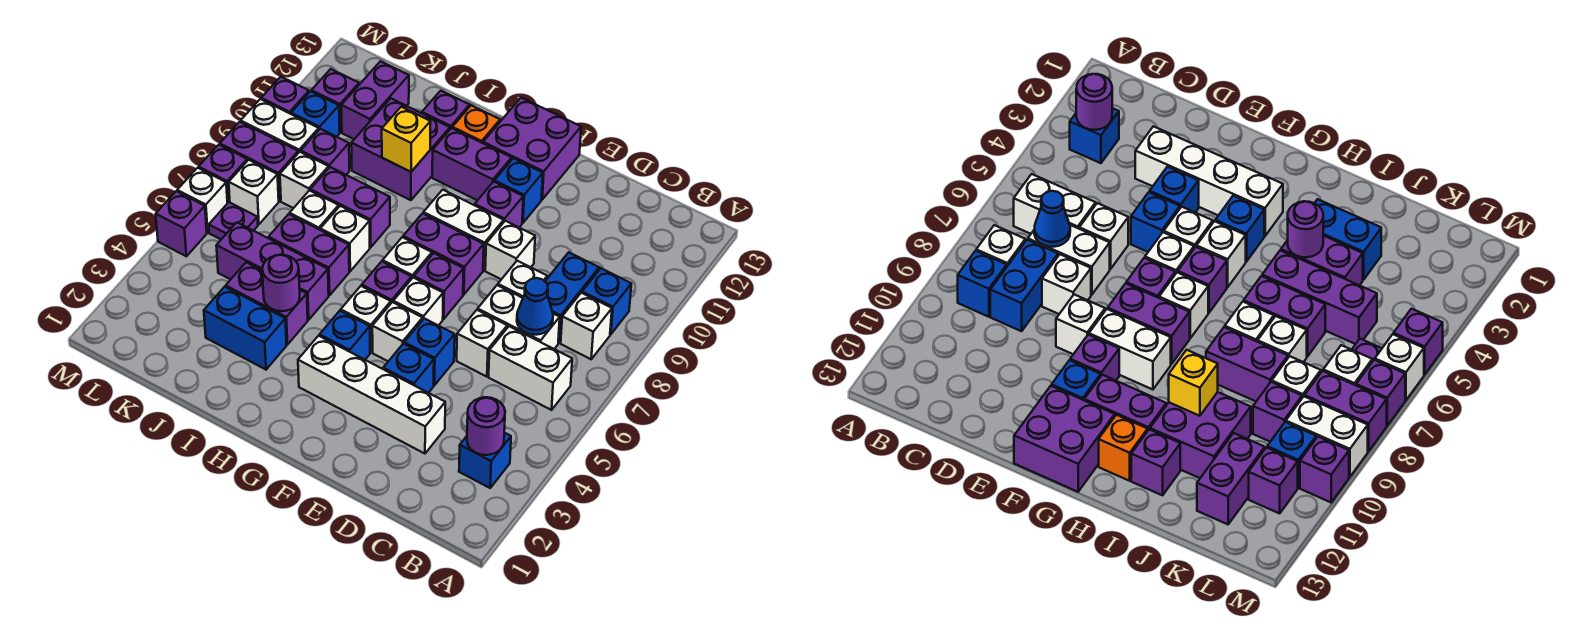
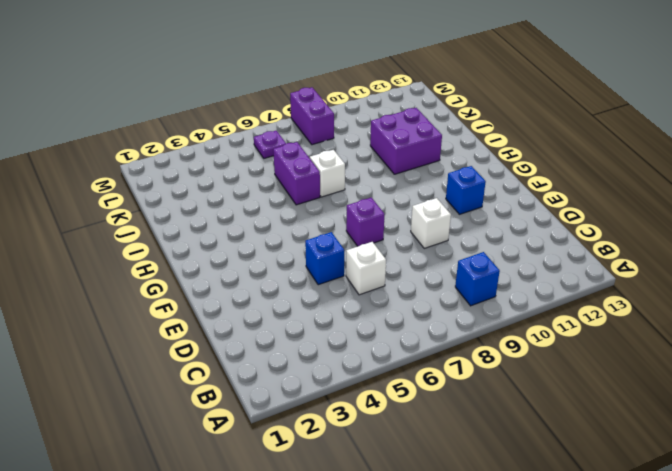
none -> blue 1x1 brick [459,433,511,488]
none -> white 1x2 brick [489,326,572,410]
none -> white 1x1 brick [561,293,612,359]
none -> white 1x2 brick [478,285,560,349]

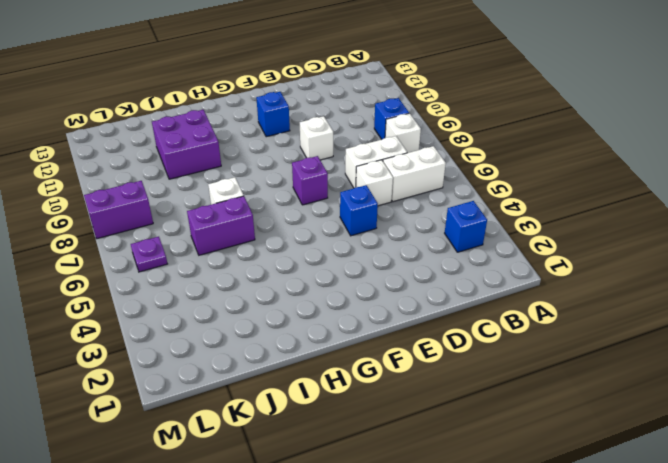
none -> blue 1x2 brick [545,252,599,343]
none -> white 1x4 brick [298,336,445,454]
none -> white 1x1 brick [498,261,547,298]
none -> blue 1x1 brick [383,344,434,393]

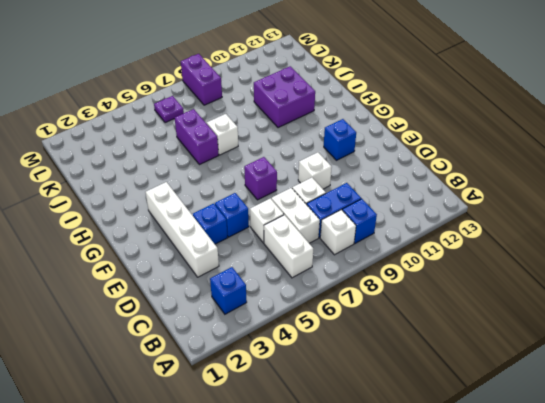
none -> white 1x1 brick [372,302,423,361]
none -> white 1x1 brick [393,278,443,326]
none -> purple 1x2 brick [403,213,484,295]
none -> white 1x2 brick [423,190,504,271]

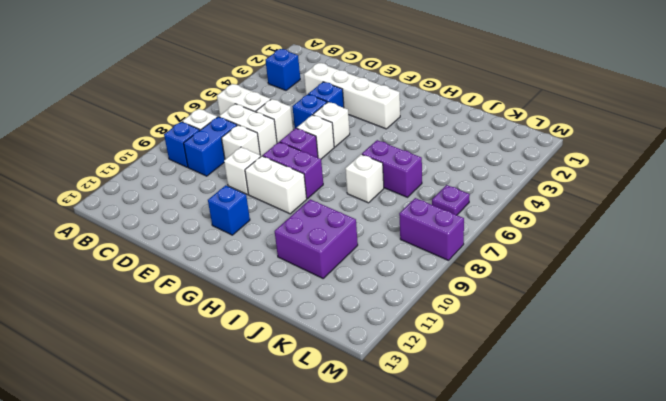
none -> purple 1x1 brick [475,182,523,227]
none -> purple 2x2 brick [483,98,581,199]
none -> blue 1x1 brick [320,311,370,360]
none -> white 1x1 brick [341,286,391,352]

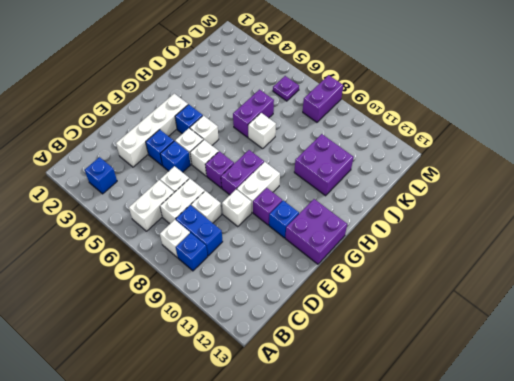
none -> purple 1x1 brick [362,261,412,303]
none -> white 1x1 brick [383,237,432,278]
none -> purple 1x2 brick [432,128,512,201]
none -> orange 1x1 brick [452,105,500,143]

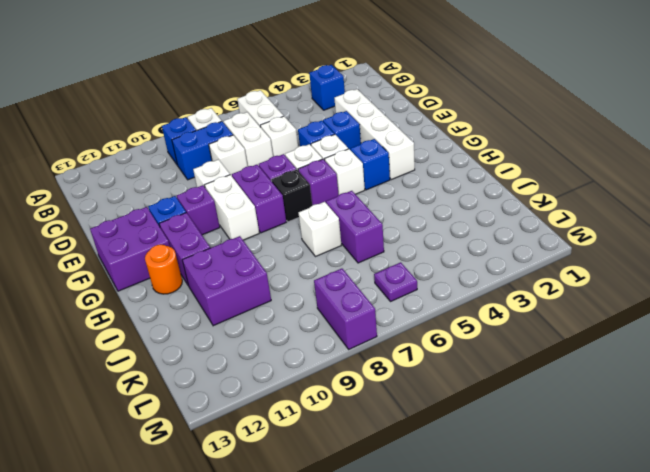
black 1x1 brick [271,169,312,222] -> white 1x1 brick [383,237,432,278]
orange 1x1 round brick [145,244,182,294] -> orange 1x1 brick [452,105,500,143]
none -> blue 1x2 brick [204,287,287,370]
none -> purple 1x2 brick [226,262,308,345]
none -> purple 1x3 brick [216,223,329,320]
none -> purple 1x2 brick [310,167,390,247]

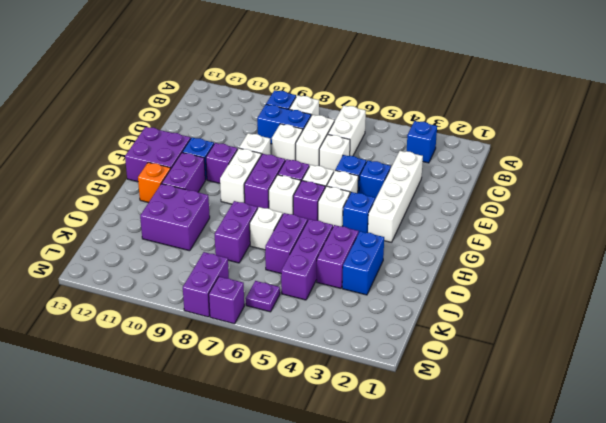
none -> purple 1x1 brick [422,91,470,129]
none -> white 1x1 brick [290,190,339,230]
none -> white 1x1 brick [280,152,329,208]
none -> purple 1x1 brick [301,129,349,175]

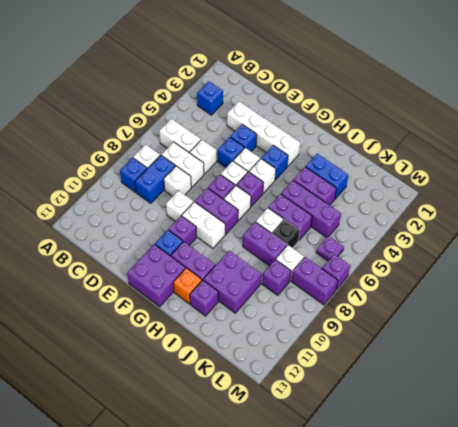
black 1x1 brick [272,219,300,248] -> white 1x1 brick [290,190,339,230]
none -> purple 1x2 brick [341,61,409,139]
none -> white 1x1 brick [229,160,279,224]
none -> white 1x2 brick [241,99,319,153]
none -> blue 1x1 brick [291,91,340,137]

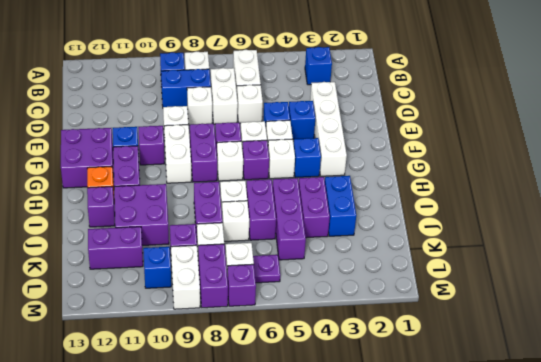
none -> purple 1x1 brick [311,69,359,132]
none -> purple 1x1 brick [156,191,207,256]
none -> white 1x1 brick [177,168,227,232]
none -> purple 1x1 brick [261,77,309,114]

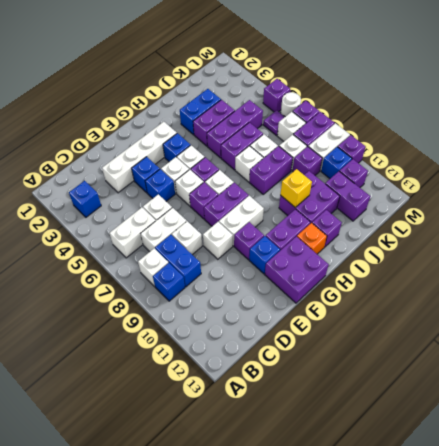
white 1x1 round brick [281,92,301,117] -> white 1x1 brick [177,168,227,232]
none -> purple 1x1 round brick [467,397,505,455]
none -> blue 1x1 cone [517,278,553,335]
none -> purple 1x1 round brick [262,255,300,311]

